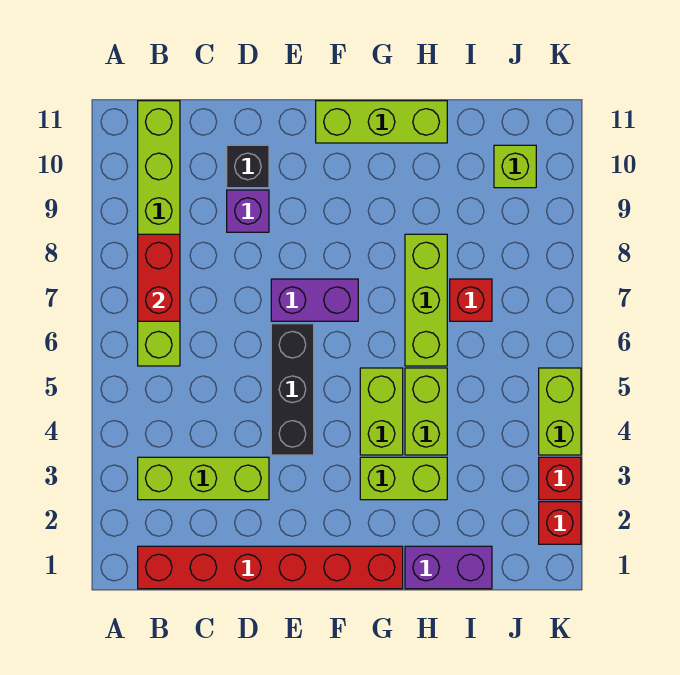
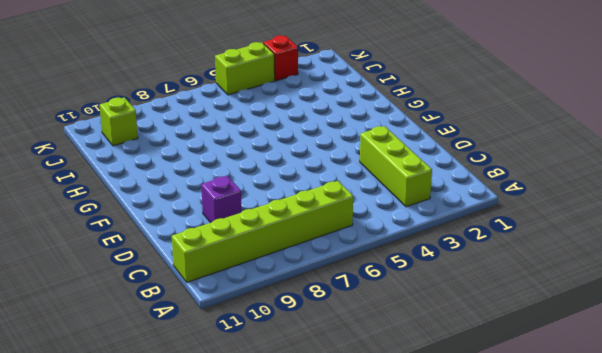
none -> red 1x6 brick [138,546,403,589]
none -> black 1x1 brick [227,145,269,188]
none -> black 1x3 brick [271,324,314,455]

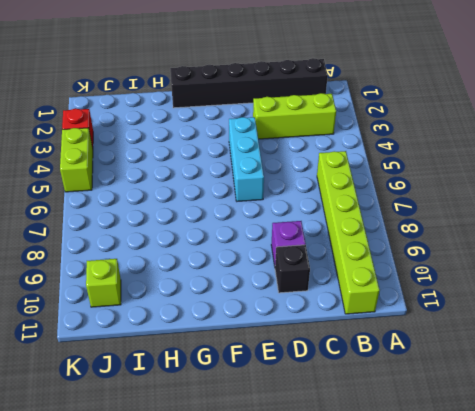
black 1x6 brick [170,58,328,108] -> red 1x6 brick [138,546,403,589]
cyan 1x3 brick [229,117,264,201] -> black 1x3 brick [271,324,314,455]
none -> purple 1x2 brick [271,279,358,321]
none -> lime 1x3 brick [316,101,447,143]
none -> lime 1x2 brick [360,457,447,500]

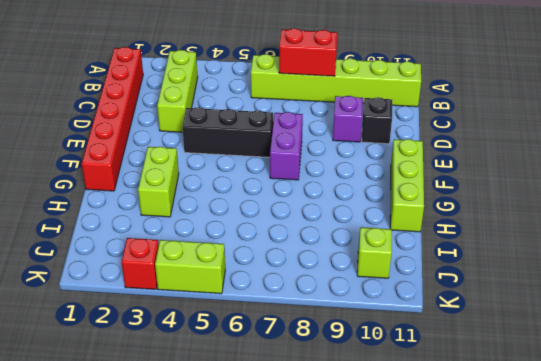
none -> lime 1x2 brick [360,368,403,455]
none -> purple 1x2 brick [405,546,492,589]
none -> lime 1x2 brick [405,368,447,455]

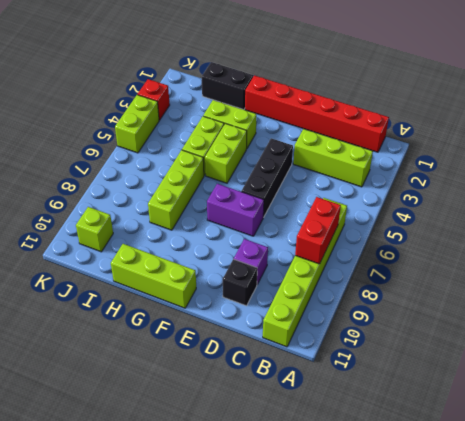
black 1x2 brick [202,62,253,110] -> purple 1x2 brick [405,546,492,589]
none -> red 1x1 brick [450,279,492,321]
none -> red 1x1 brick [539,502,581,544]

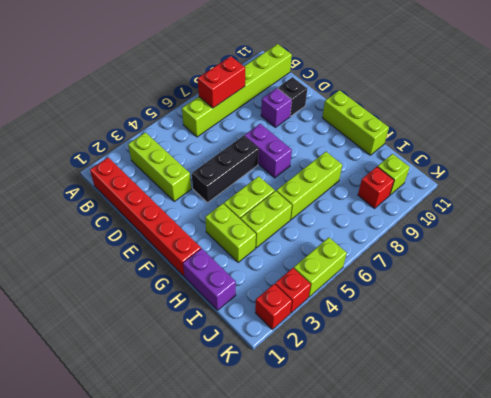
red 1x1 brick [358,167,394,208] -> red 1x1 brick moved to [450,279,492,321]

